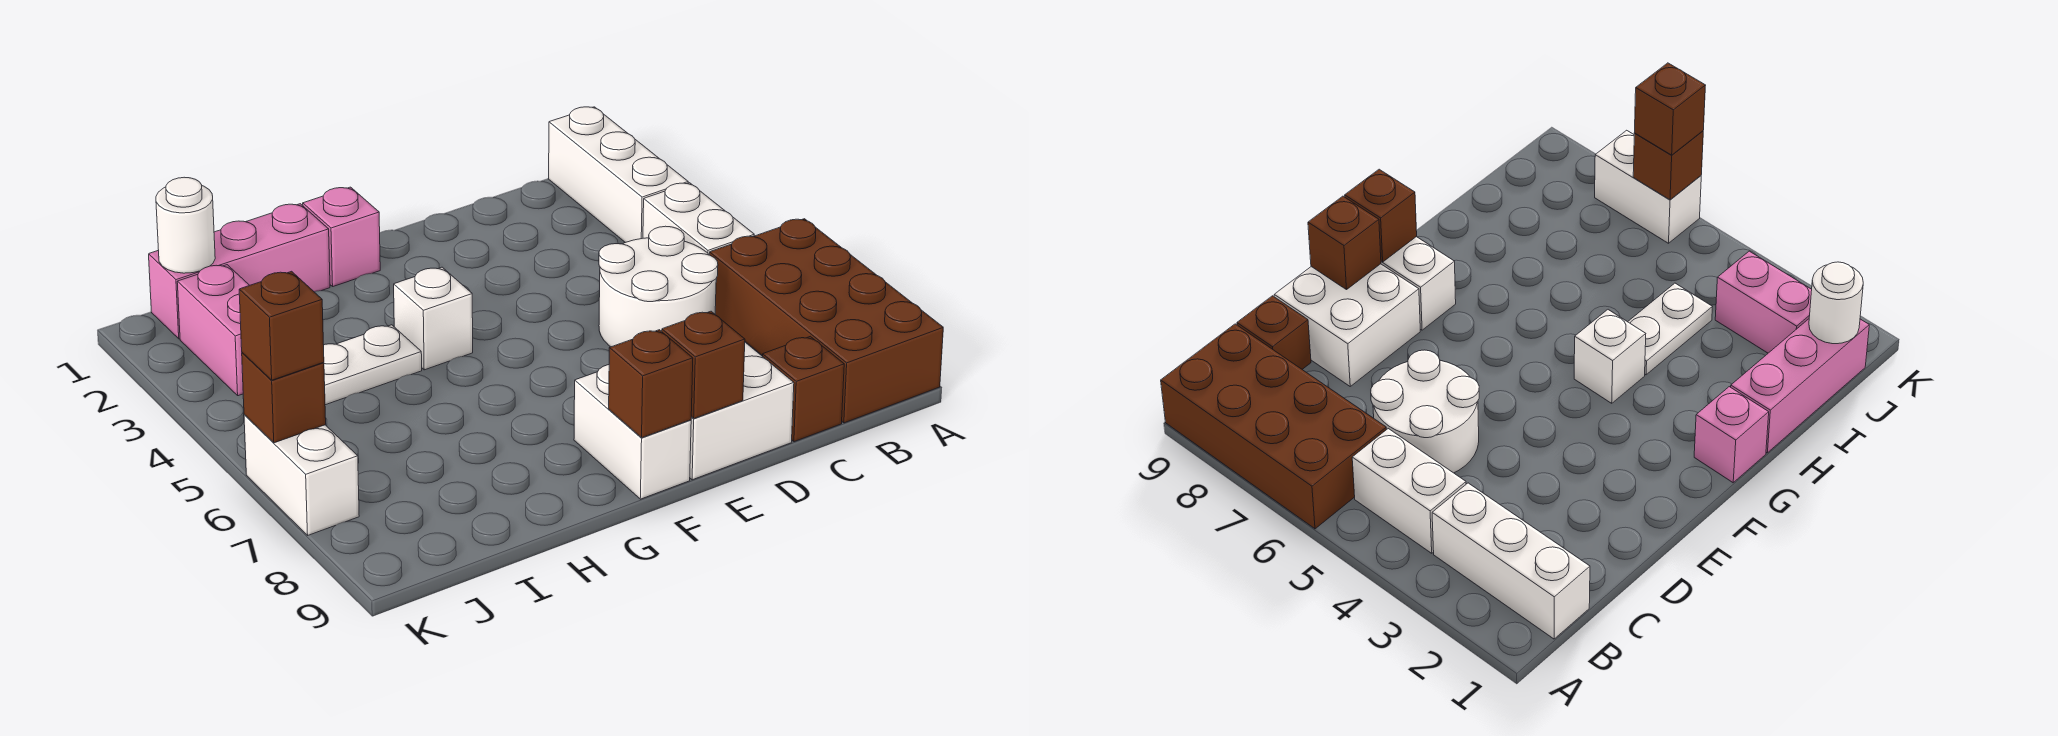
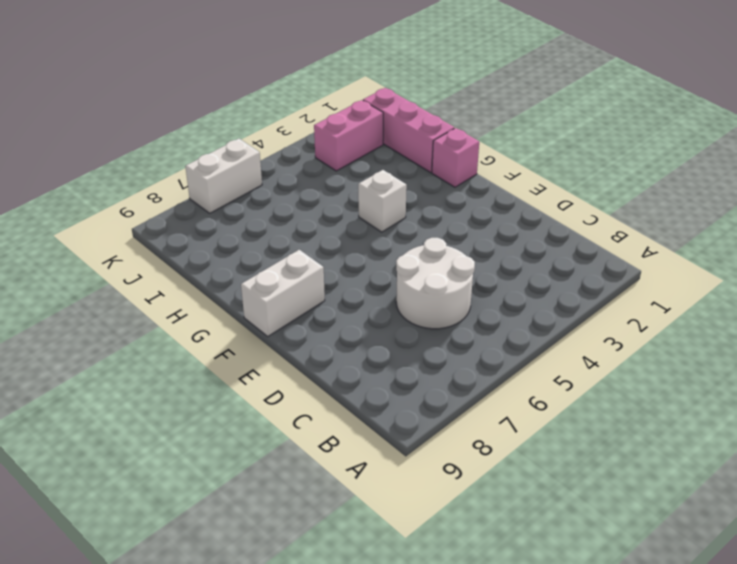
none -> brown 2x4 brick [709,219,943,423]
none -> white 1x3 brick [549,107,688,243]
none -> white 1x2 brick [643,183,754,254]

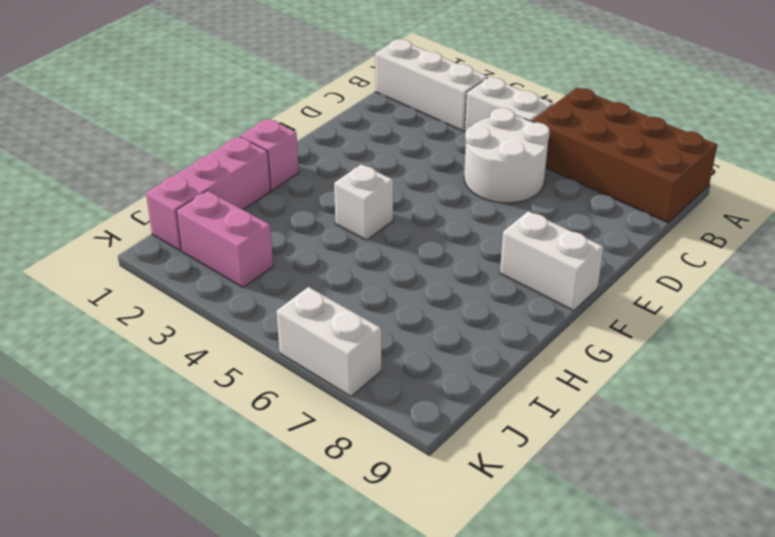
none -> brown 1x1 brick [763,336,844,442]
none -> white 2x2 brick [690,342,794,480]
none -> white 1x2 plate [324,325,422,405]

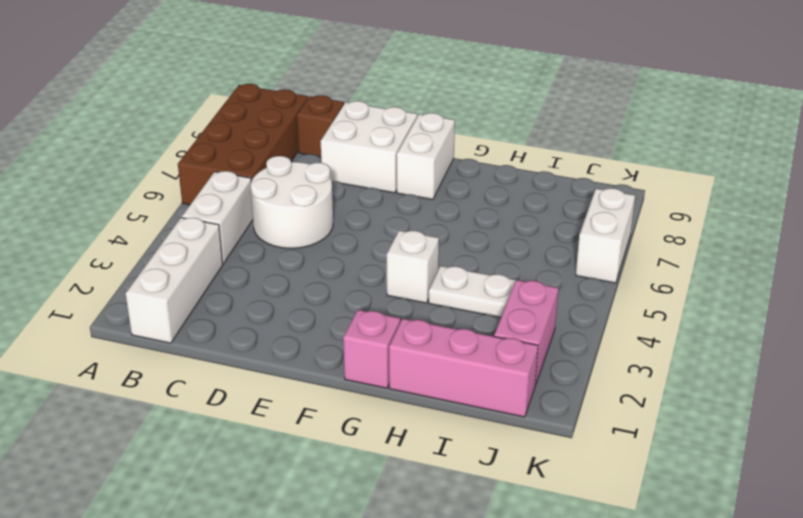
none -> brown 1x1 brick [662,311,745,418]
none -> brown 1x1 brick [609,330,693,438]
none -> white 1x1 round brick [156,177,215,273]

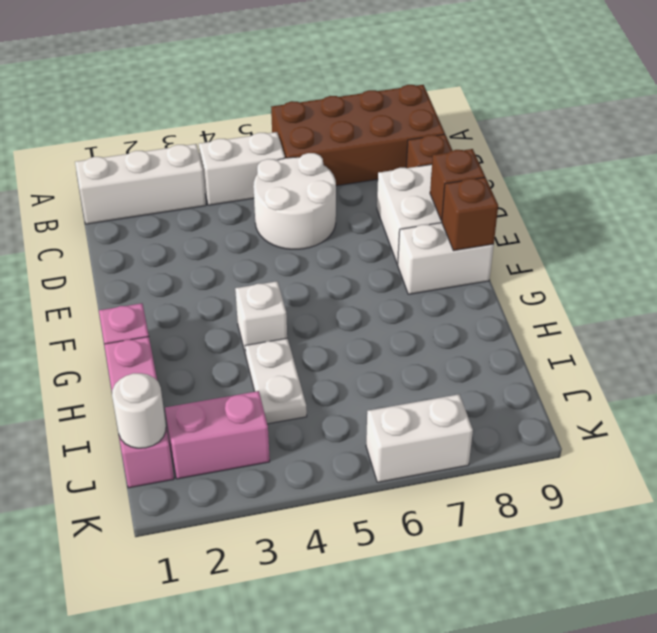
none -> brown 1x1 brick [242,353,326,443]
none -> brown 1x1 brick [239,271,324,380]

